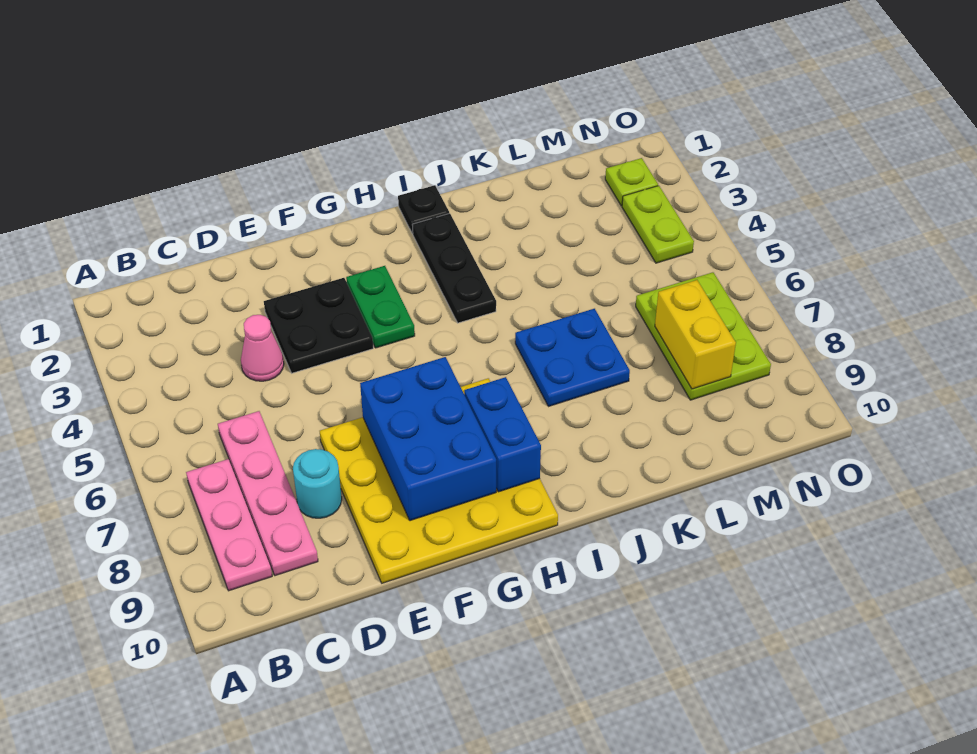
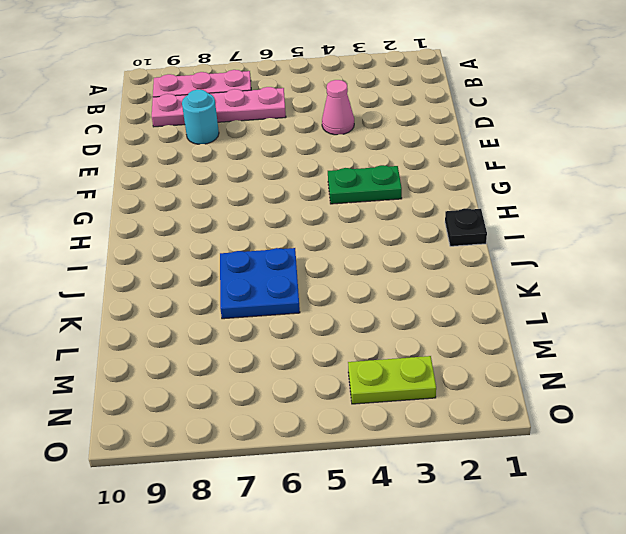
none -> black 2x2 plate [264,278,373,373]
none -> yellow 4x4 plate [320,378,558,583]
none -> black 1x3 plate [412,213,496,323]

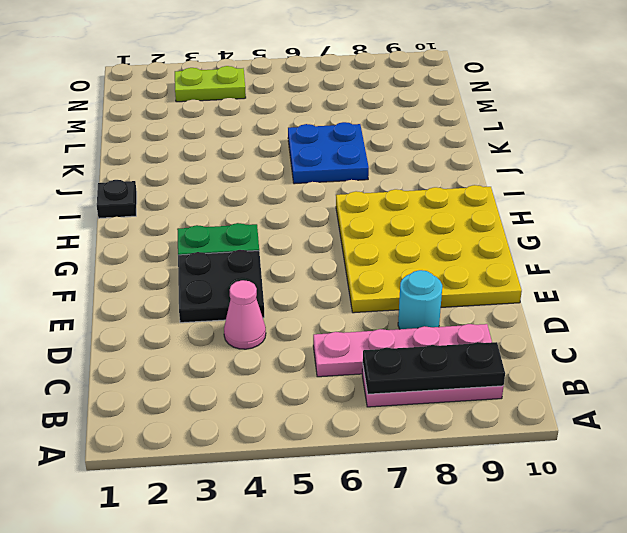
black 1x3 plate [363,342,505,394] -> black 1x3 plate moved to [412,213,496,323]
none -> lime 2x3 plate [636,272,771,400]
none -> lime 1x1 plate [605,158,658,206]
none -> blue 2x3 brick [360,357,496,521]

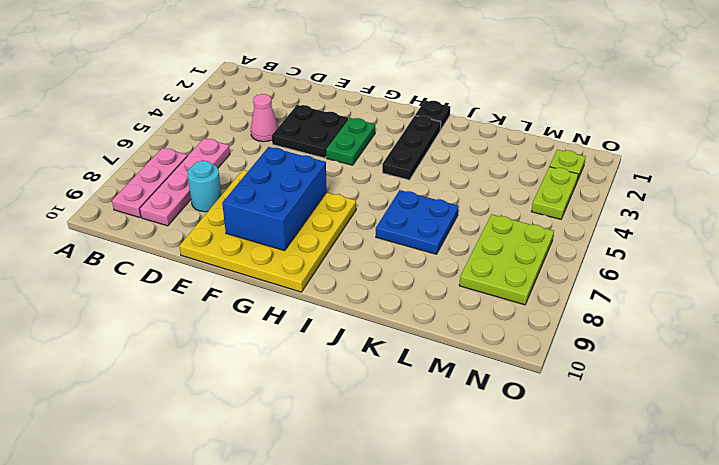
none -> blue 1x2 brick [464,377,541,492]
none -> yellow 1x2 brick [655,280,736,389]

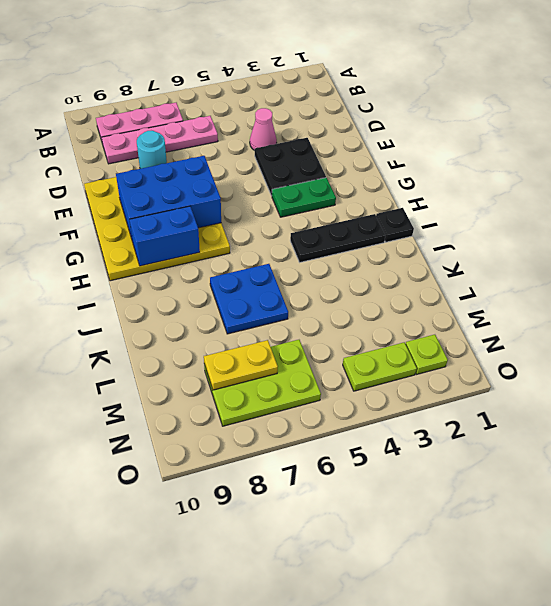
yellow 1x2 plate [204,340,278,390] -> yellow 1x2 brick [655,280,736,389]

